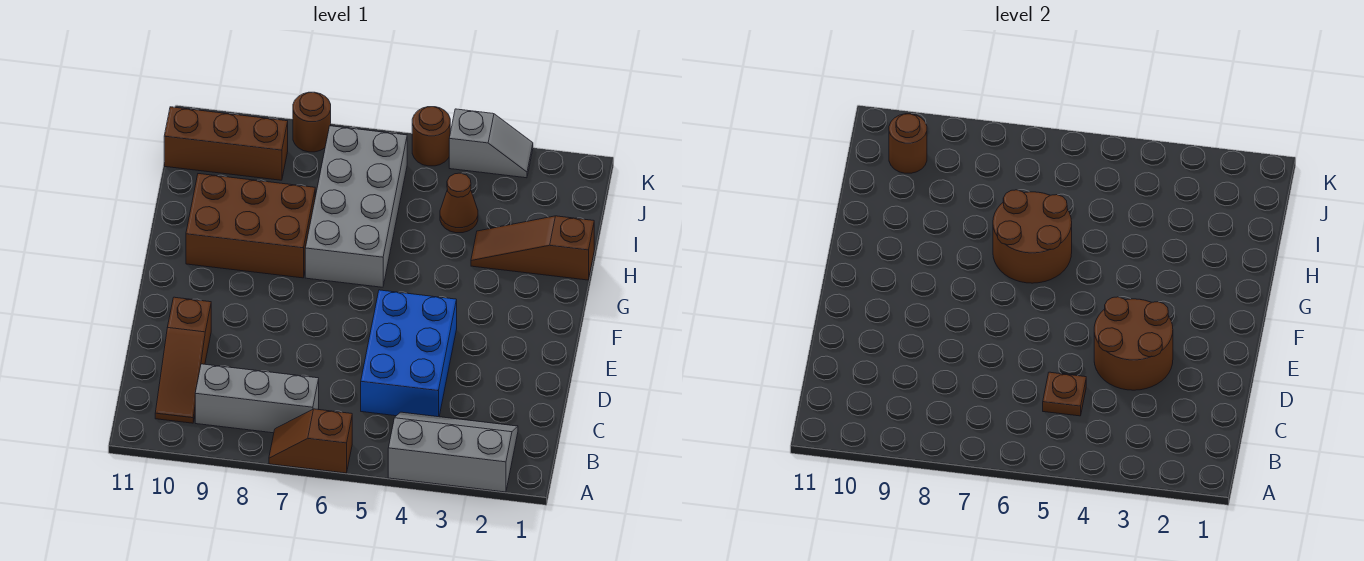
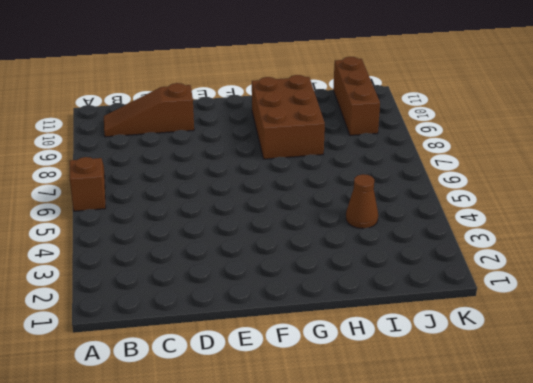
none -> grey 2x3 slope [388,412,518,492]
none -> grey 1x3 brick [195,364,319,433]
none -> blue 2x3 brick [361,290,457,417]

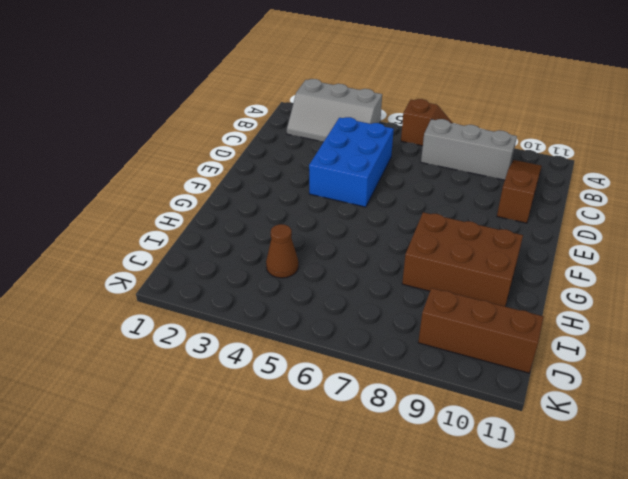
none -> grey 2x4 brick [305,126,407,287]
none -> brown 1x3 slope [471,216,594,280]
none -> grey 1x2 slope [449,109,533,178]

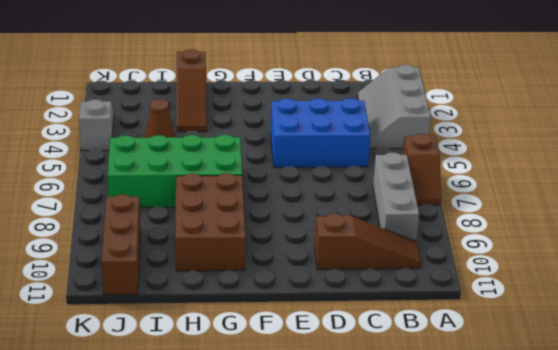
green 2x4 brick [108,135,242,207] -> grey 2x4 brick [305,126,407,287]
none -> brown 1x1 round brick [412,107,450,166]
none -> brown 1x1 round brick [293,92,331,152]
none -> brown 1x1 plate [1043,372,1086,416]

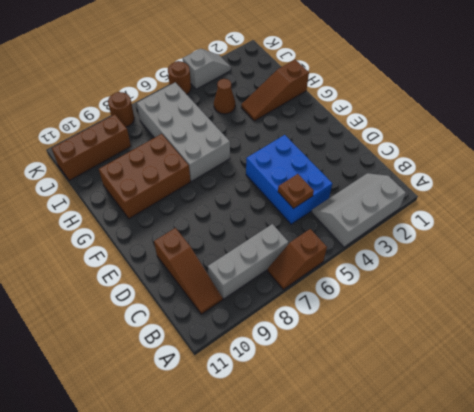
none -> brown 2x2 round brick [1094,297,1173,390]
none -> brown 2x2 round brick [993,190,1072,283]
none -> brown 1x1 round brick [889,114,927,173]

